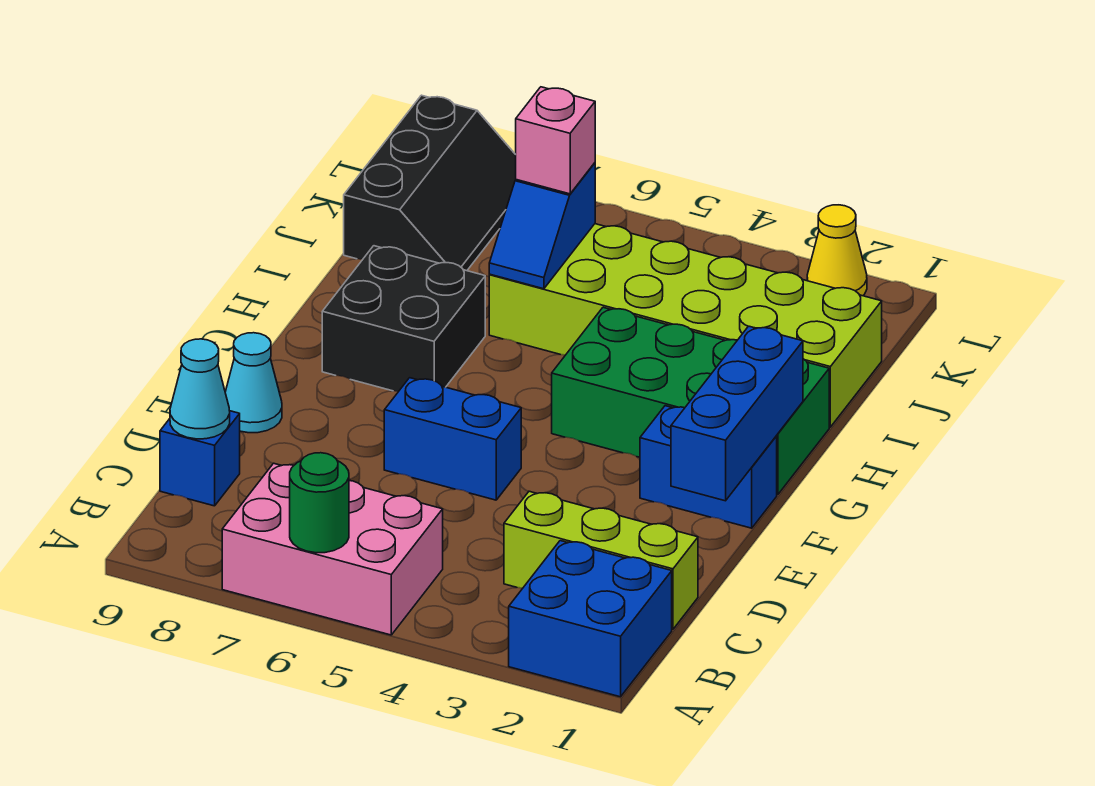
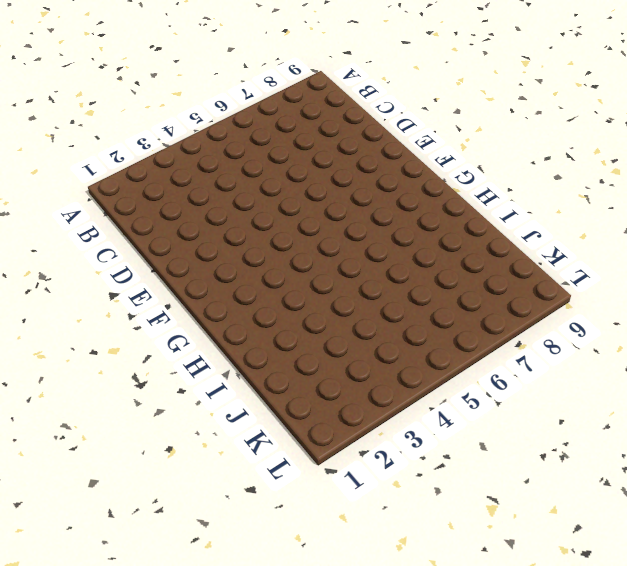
none -> blue 2x2 brick [509,541,672,697]
none -> pink 2x3 brick [222,463,443,635]
none -> lime 1x3 brick [504,491,698,629]

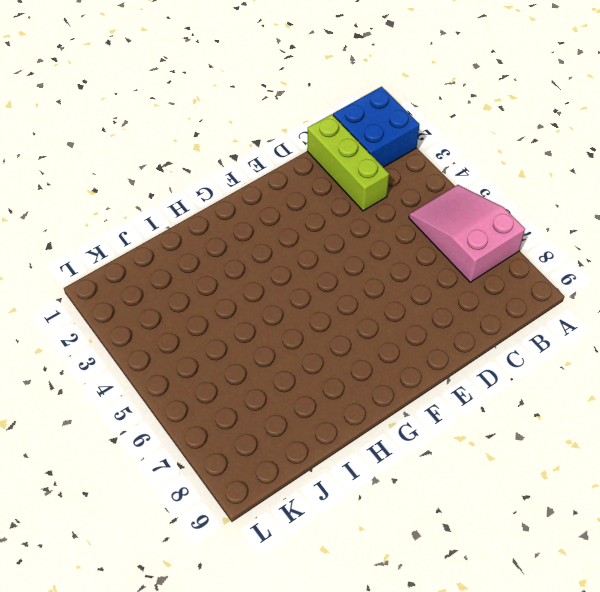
pink 2x3 slope [409,185,525,282] -> pink 2x3 brick [222,463,443,635]
none -> blue 1x1 brick [160,411,240,506]
none -> blue 1x2 brick [384,378,521,500]
none -> cyan 1x1 cone [225,333,282,433]

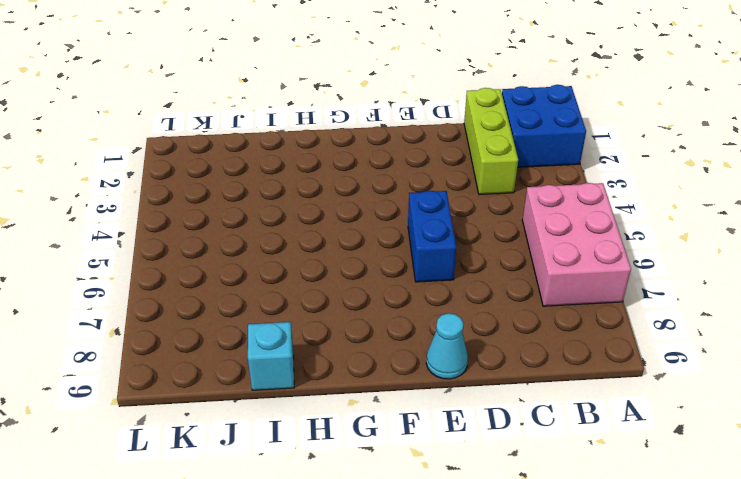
cyan 1x1 brick [248,322,294,390] -> none
none -> blue 1x1 brick [160,411,240,506]
none -> blue 1x2 brick [640,406,777,528]
none -> green 2x4 brick [552,307,829,495]

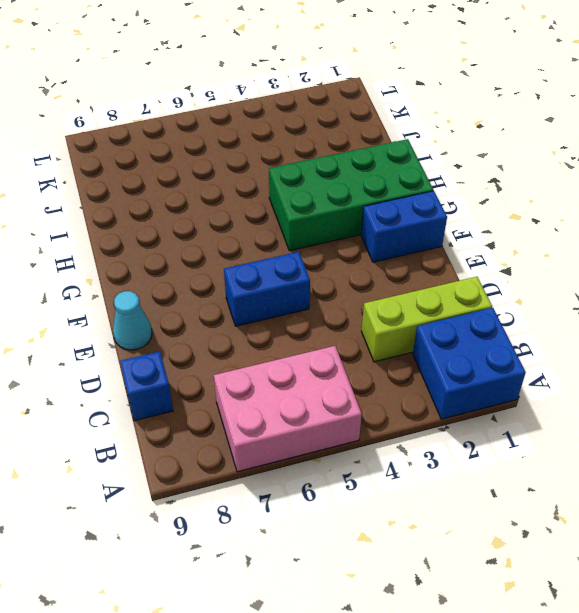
none -> black 2x2 brick [322,246,485,392]
none -> lime 2x6 brick [489,224,882,427]
none -> black 2x3 slope [344,95,516,271]

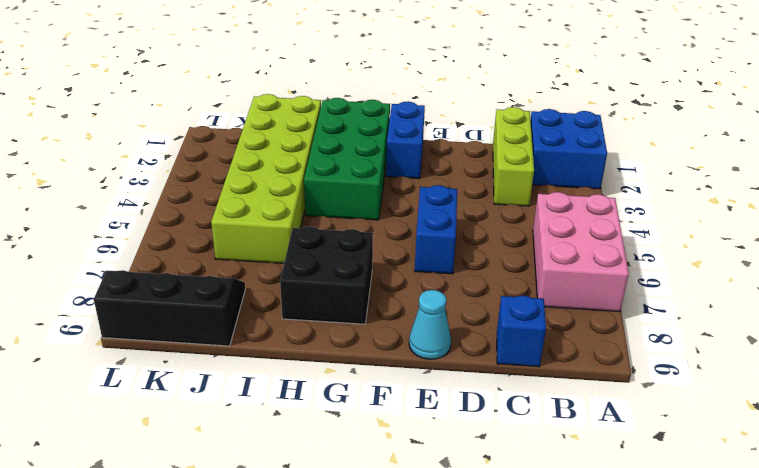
none -> yellow 1x1 cone [807,205,867,296]
none -> green 1x1 round brick [290,453,349,553]
none -> cyan 1x1 cone [170,339,230,439]

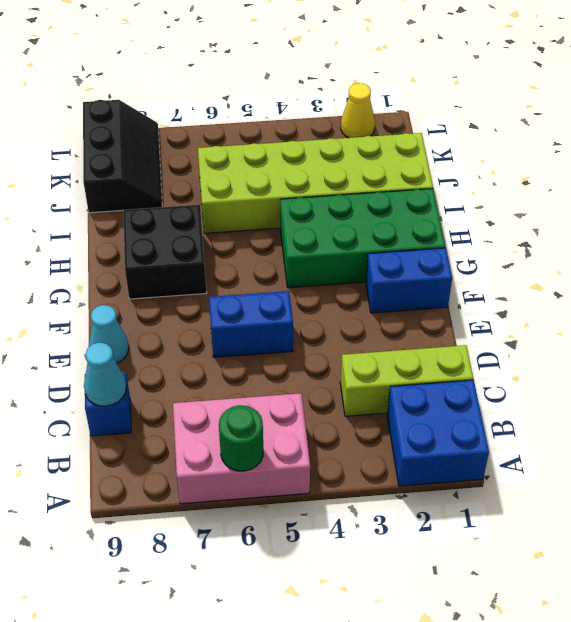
none -> blue 1x3 brick [671,326,803,501]
none -> blue 1x2 slope [489,163,595,289]
none -> pink 1x1 brick [516,87,595,194]

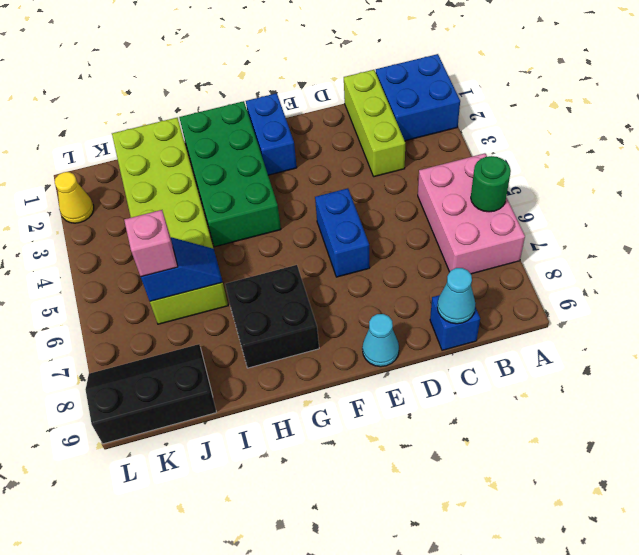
none -> blue 1x3 brick [671,326,803,501]

